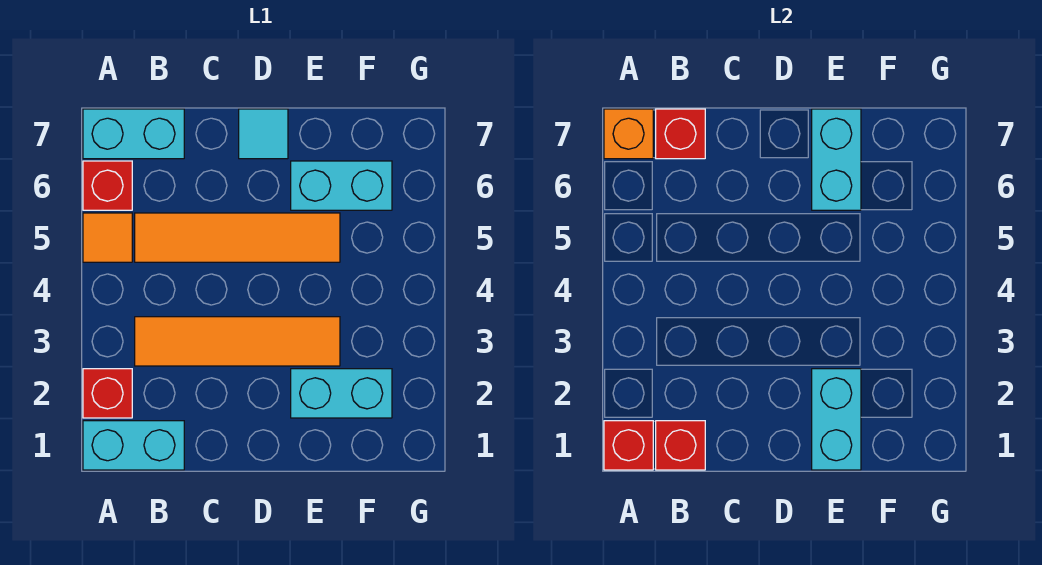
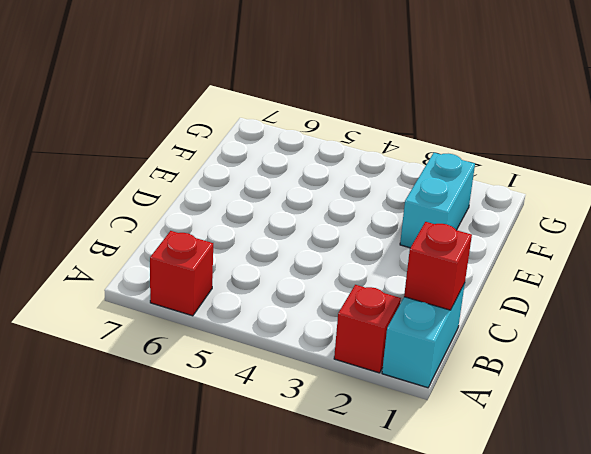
none -> orange 1x1 tile [83,213,132,262]
none -> cyan 1x2 brick [83,109,184,159]
none -> orange 1x4 tile [135,317,340,366]

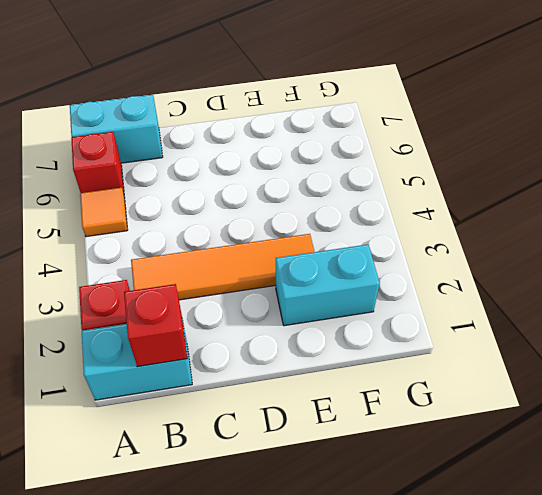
none -> orange 1x4 tile [135,213,340,262]
none -> cyan 1x1 tile [239,109,288,159]
none -> cyan 1x2 brick [291,161,392,210]

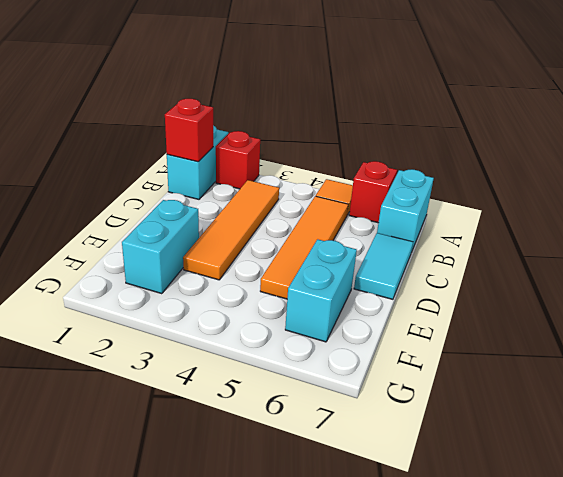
cyan 1x2 tile [354,233,413,299] -> cyan 1x1 tile [239,109,288,159]
none -> red 1x1 brick [604,421,653,470]
none -> orange 1x1 brick [604,109,653,159]
none -> red 1x1 brick [656,109,705,159]

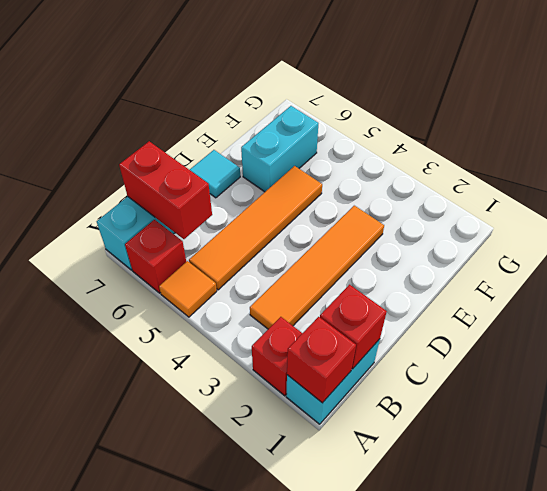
red 1x2 brick [119,141,212,239] -> red 1x1 brick [656,109,705,159]
none -> cyan 1x2 brick [291,369,392,418]
none -> orange 1x1 brick [604,109,653,159]
none -> cyan 1x2 brick [812,369,861,470]

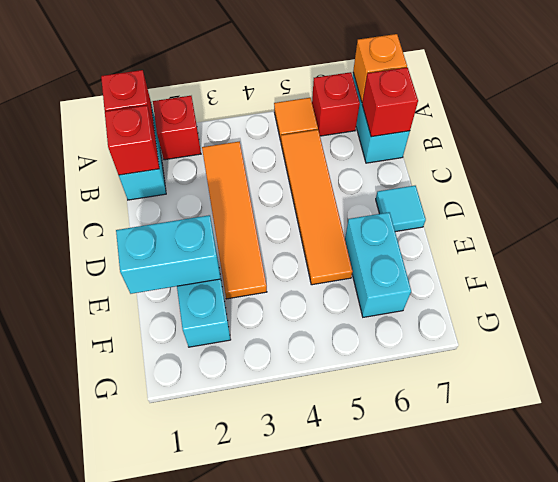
none -> cyan 1x2 brick [812,109,861,210]

